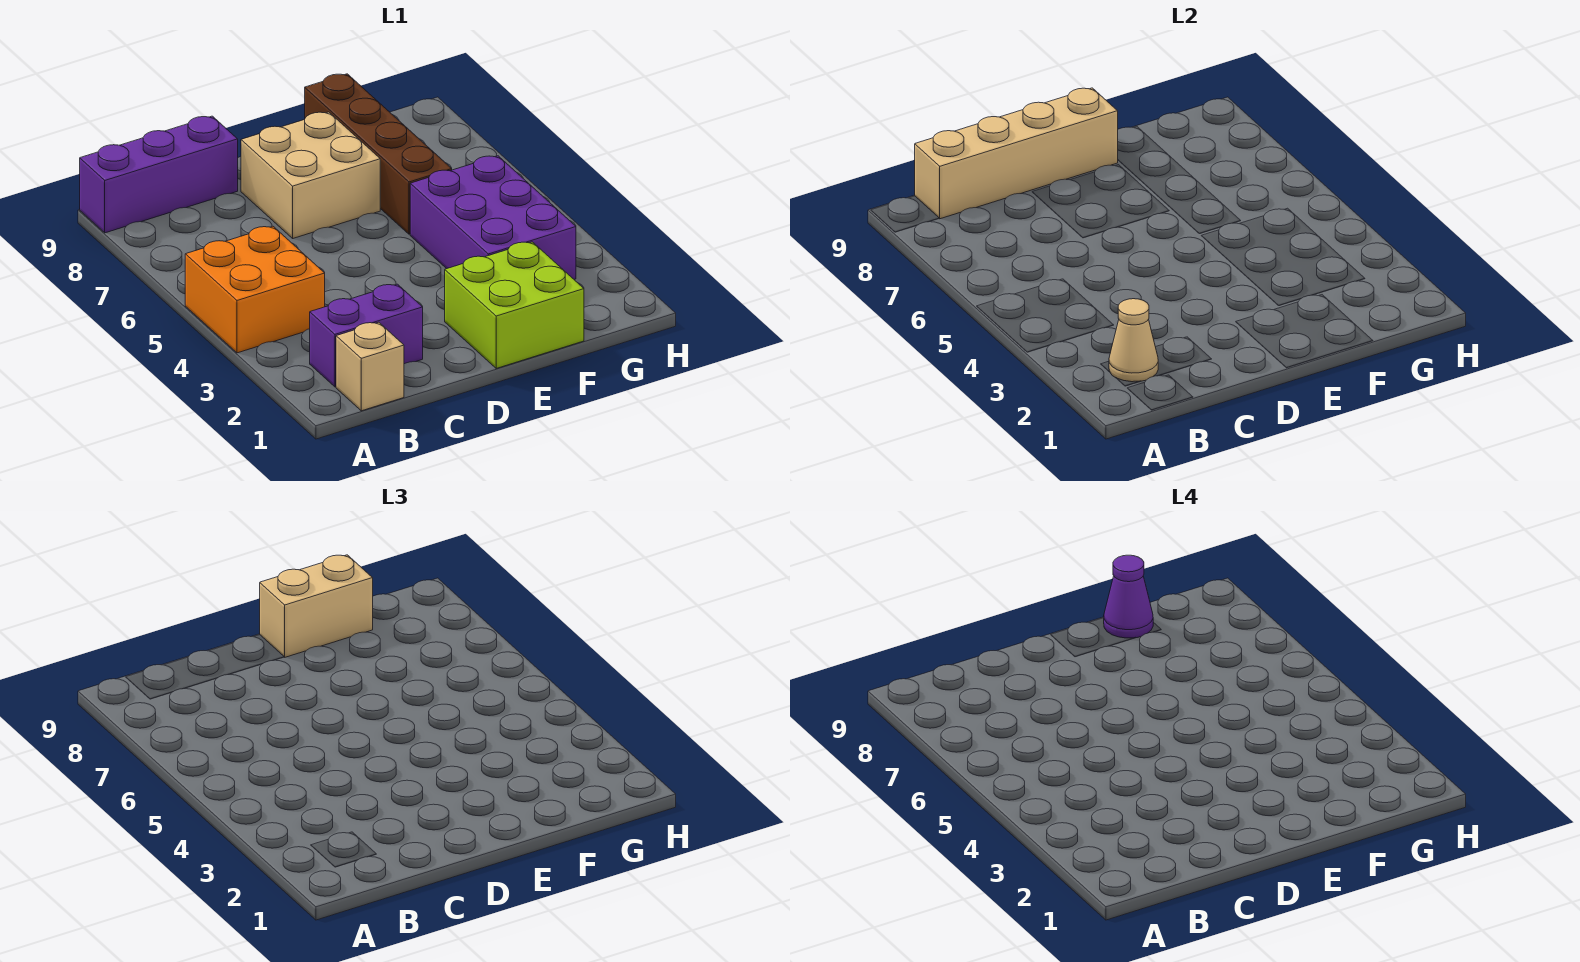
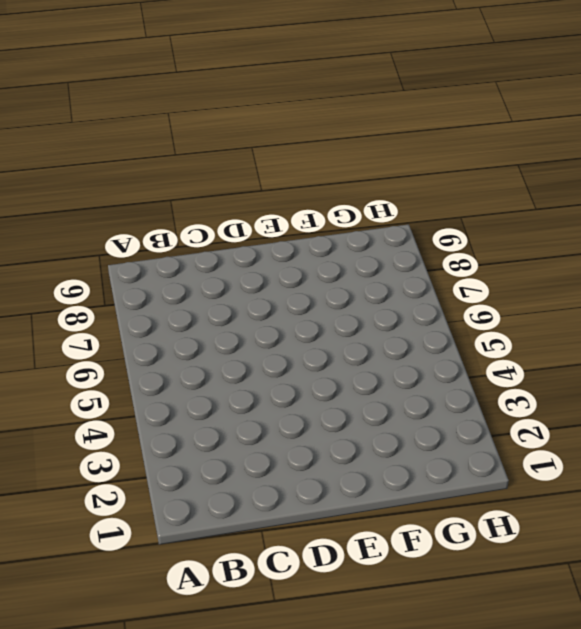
none -> orange 2x2 brick [185,226,325,353]
none -> purple 1x3 brick [80,116,238,233]
none -> tan 1x1 brick [336,322,404,411]

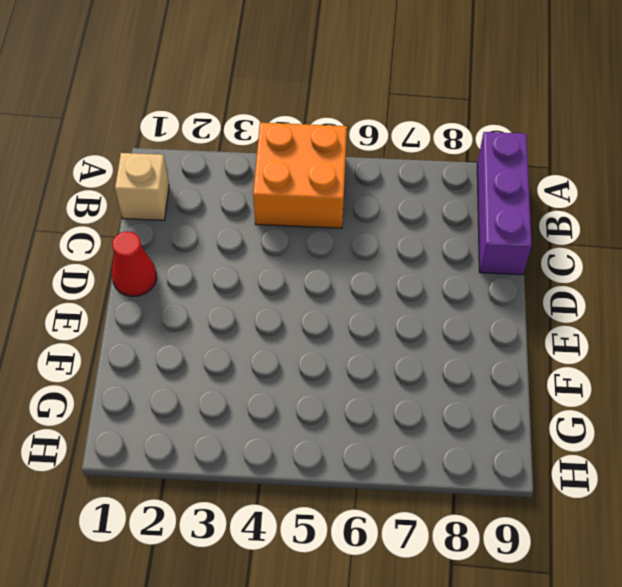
red 1x1 cone [112,231,157,297] -> none
none -> purple 1x2 brick [310,284,423,387]
none -> tan 2x2 brick [241,112,380,238]
none -> lime 2x2 brick [445,242,584,368]

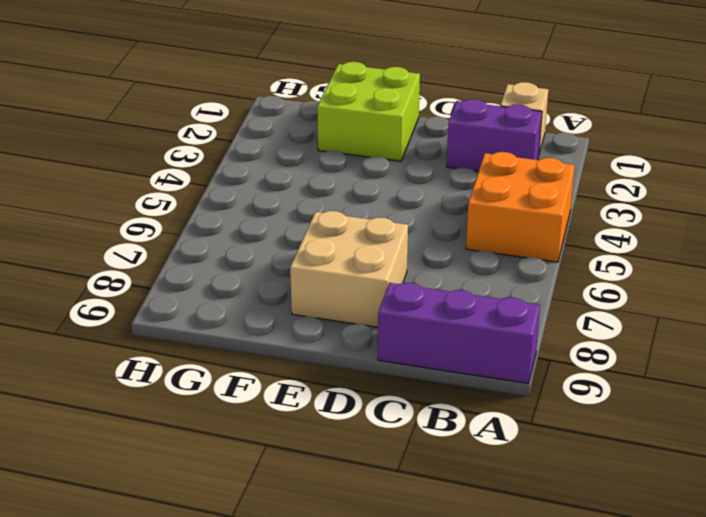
none -> purple 2x3 brick [410,156,576,279]
none -> brown 1x4 brick [305,74,452,234]
none -> tan 1x1 cone [1109,299,1158,382]

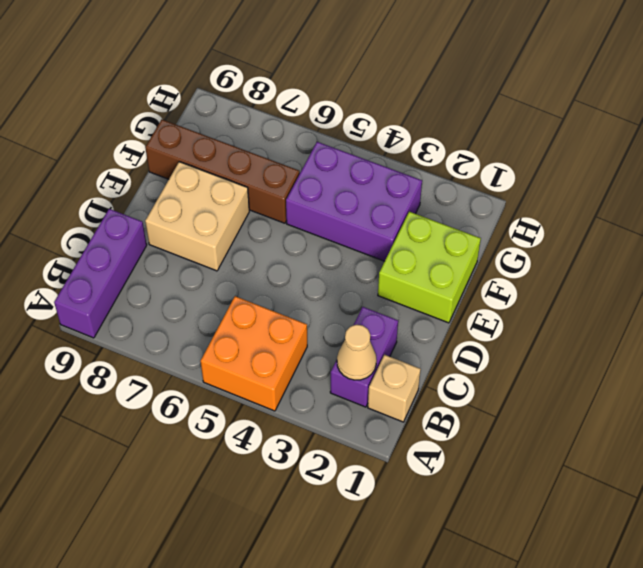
none -> tan 1x4 brick [915,88,1118,219]
none -> tan 1x2 brick [260,555,373,657]
none -> purple 1x1 cone [1104,555,1153,638]

